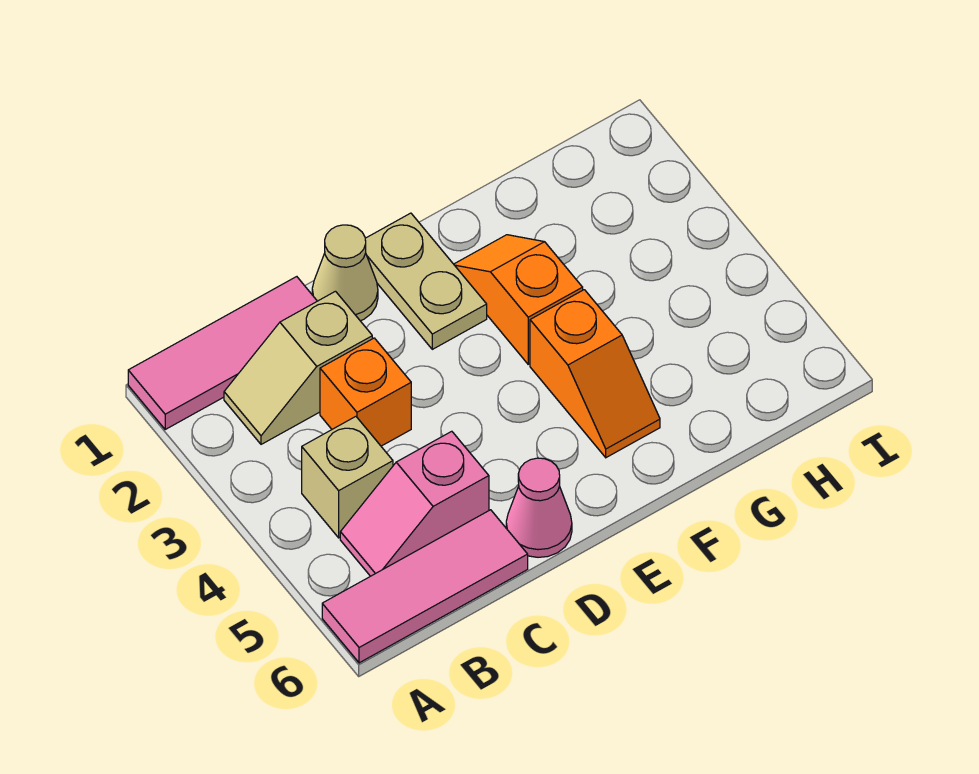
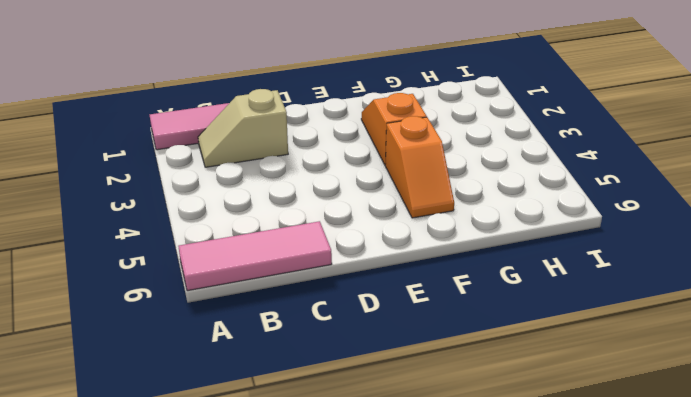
none -> tan 1x1 brick [302,417,393,538]
none -> pink 1x2 slope [340,431,489,576]

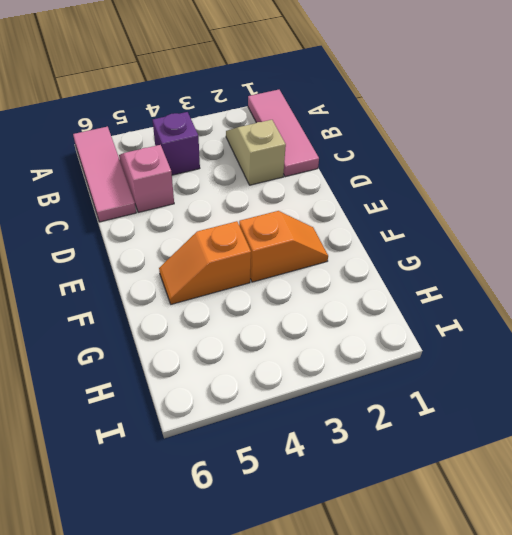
purple 1x1 brick [153,112,200,175] -> tan 1x1 brick [302,417,393,538]
none -> orange 1x1 brick [320,338,411,446]
none -> tan 1x1 cone [312,225,378,321]

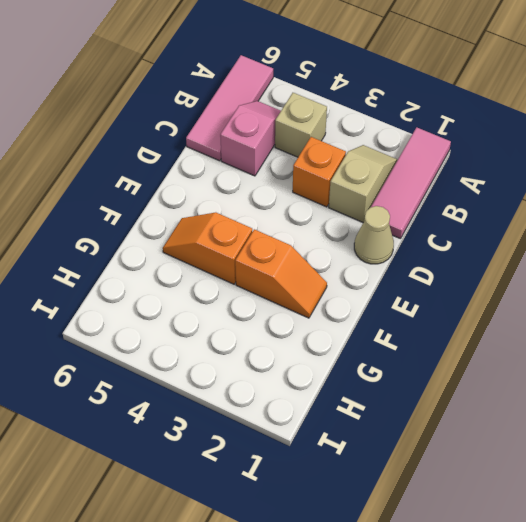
none -> pink 1x1 cone [506,458,572,557]
none -> tan 1x2 plate [365,213,487,349]

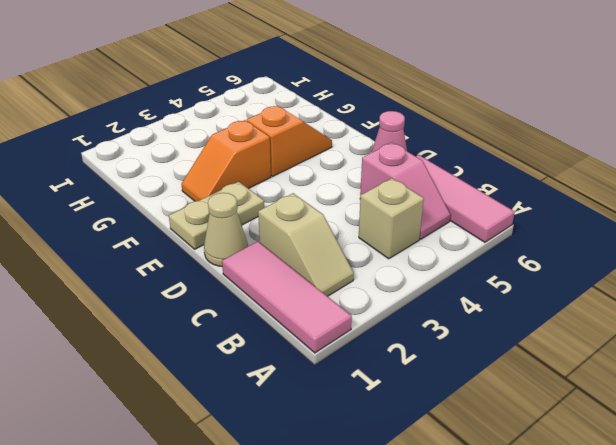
none -> orange 1x1 brick [320,338,411,446]

